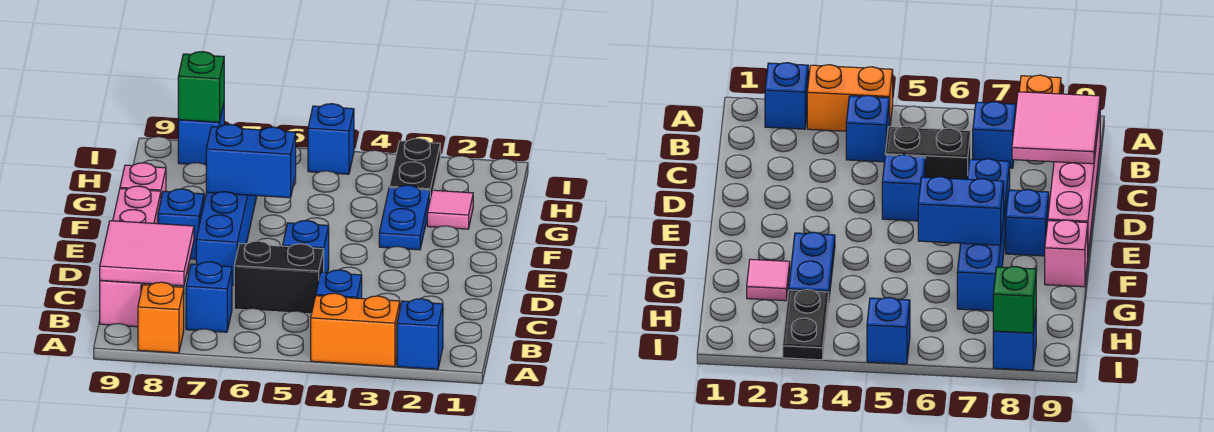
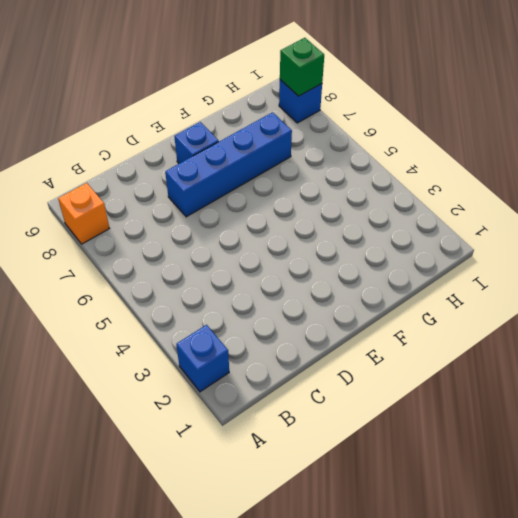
none -> orange 1x2 brick [311,293,400,367]
none -> blue 1x1 brick [316,270,362,299]
none -> blue 1x1 brick [186,262,232,332]

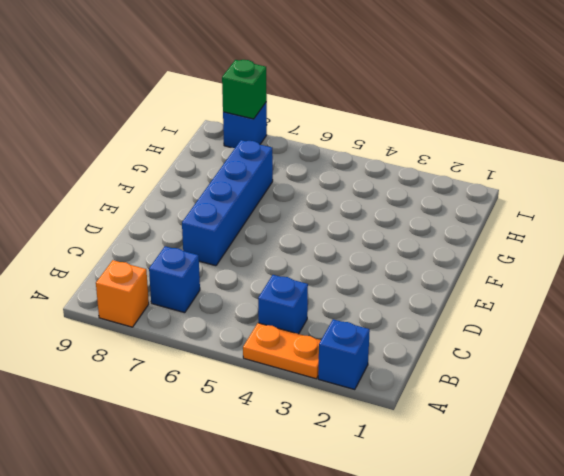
orange 1x2 plate [243,323,321,379] -> orange 1x2 brick [311,293,400,367]
none -> pink 1x4 brick [100,186,161,327]
none -> black 1x2 brick [234,241,324,314]
none -> blue 1x1 brick [283,221,329,273]

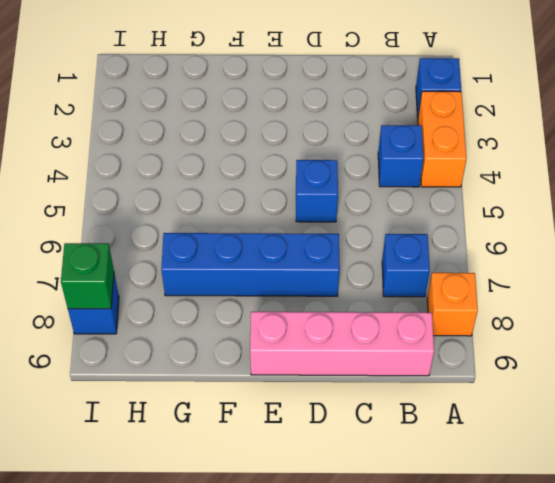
none -> black 1x2 brick [234,241,324,314]
none -> blue 1x1 brick [158,189,204,259]
none -> blue 1x2 plate [379,185,430,250]

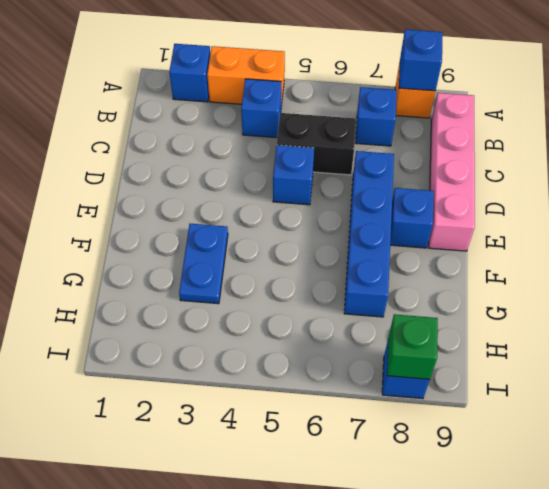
blue 1x1 brick [399,29,443,91] -> blue 1x1 brick moved to [308,104,354,174]
none -> pink 1x1 brick [120,163,166,198]
none -> pink 1x1 tile [427,190,473,229]
none -> black 1x2 plate [389,138,440,198]

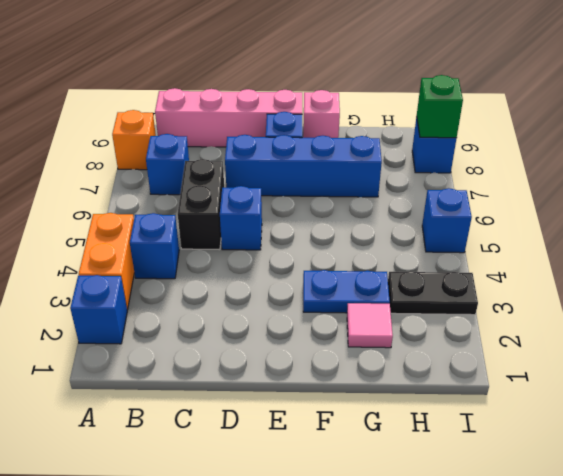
none -> pink 2x2 tile [100,221,194,286]
none -> blue 1x2 brick [206,124,296,198]

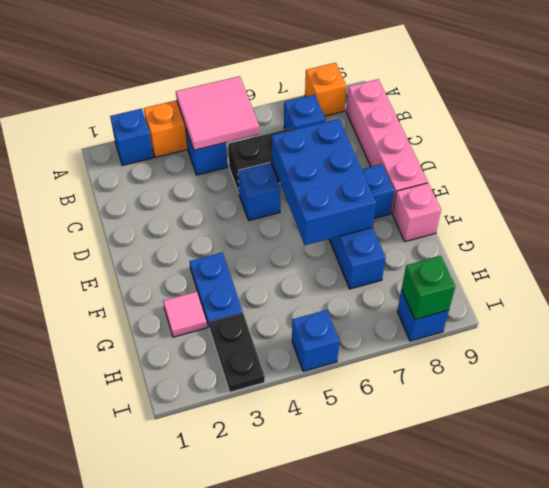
pink 2x2 tile [176,76,259,150] -> pink 2x2 tile moved to [100,221,194,286]
blue 2x3 brick [272,119,376,245] -> blue 1x2 brick [206,124,296,198]

